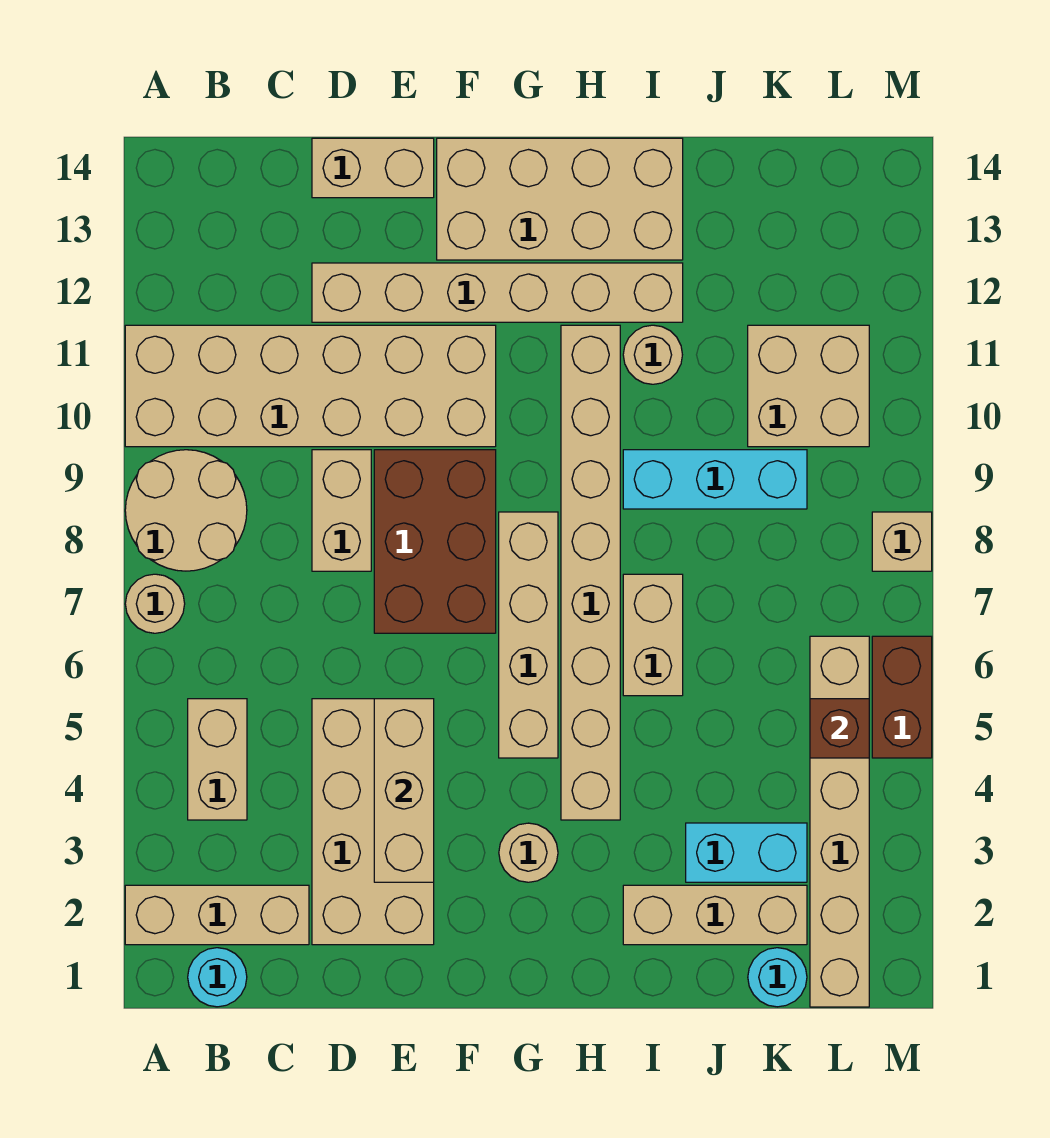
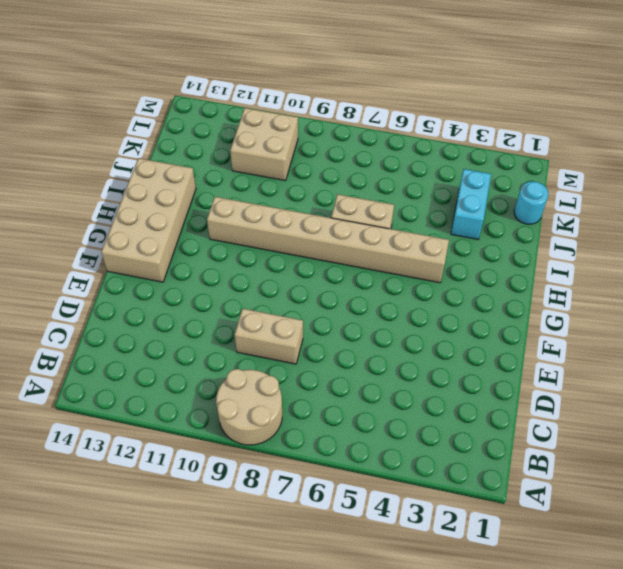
none -> tan 1x3 brick [125,885,309,945]
none -> tan 1x1 round brick [125,574,185,633]
none -> tan 2x6 brick [125,325,496,447]

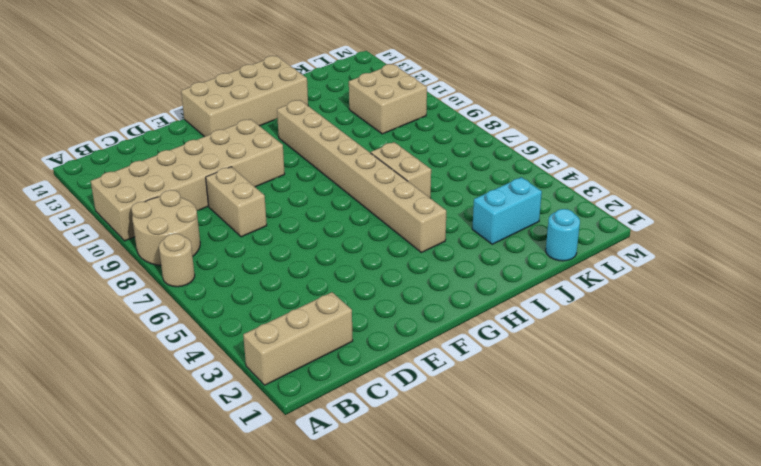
none -> cyan 1x1 round brick [188,948,247,1007]
none -> tan 1x2 brick [188,699,247,820]
none -> tan 2x4 brick [312,699,434,945]

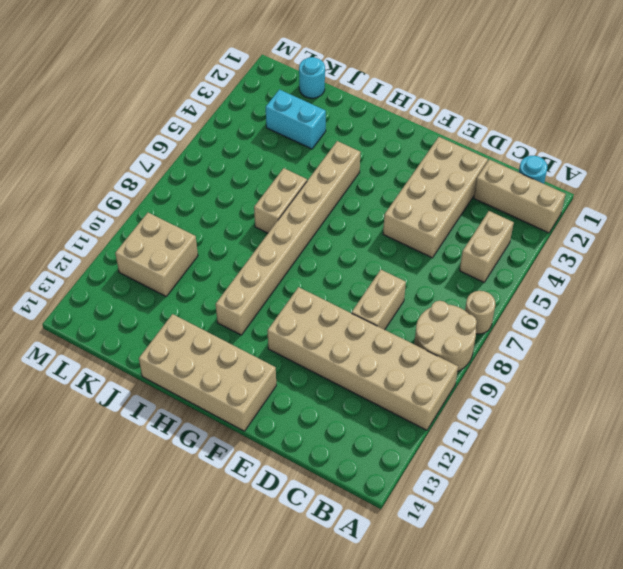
none -> tan 1x6 brick [312,263,683,322]
none -> tan 1x2 brick [312,138,434,198]
none -> brown 2x3 brick [374,450,496,633]

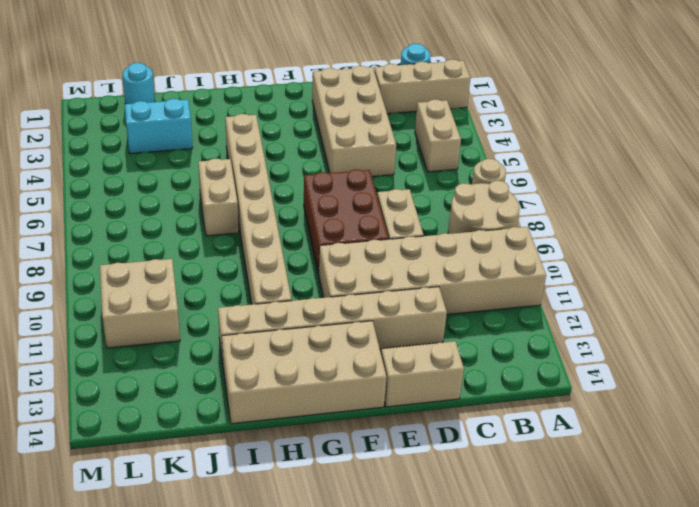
none -> tan 1x1 round brick [499,823,558,882]
none -> tan 1x4 brick [499,512,558,758]
none -> tan 1x3 brick [623,885,807,945]

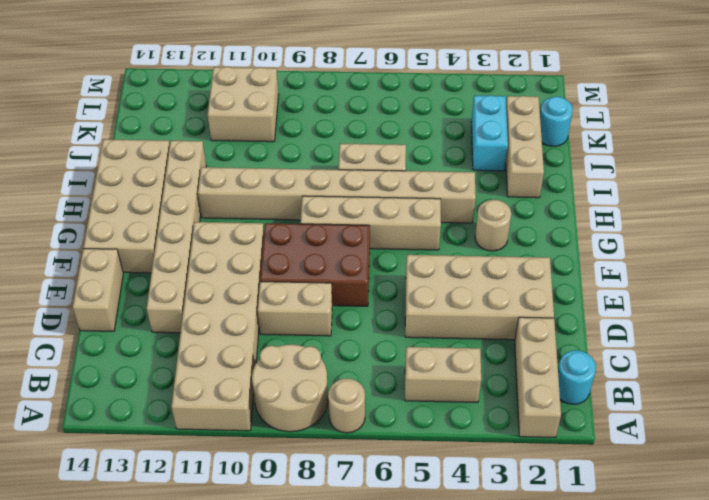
none -> cyan 1x3 brick [623,450,807,509]
none -> tan 1x1 round brick [623,325,682,384]
none -> tan 1x6 brick [810,636,869,1007]

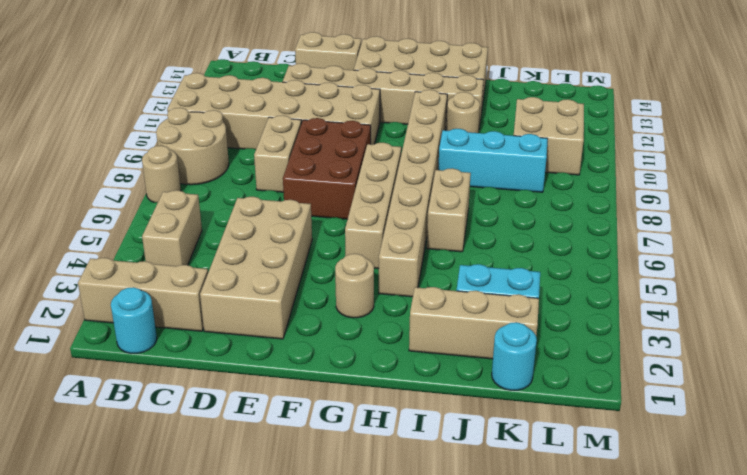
none -> tan 1x6 brick [810,636,869,1007]
none -> brown 1x2 brick [872,636,932,758]
none -> tan 1x1 brick [872,512,932,571]

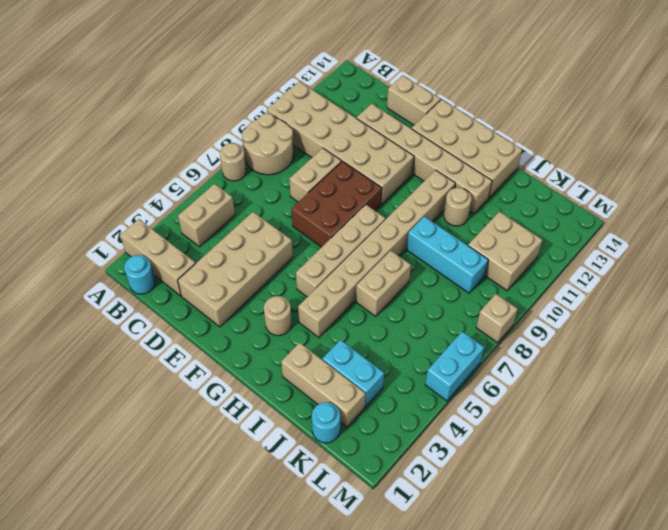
cyan 1x2 brick [425,332,484,401] -> brown 1x2 brick [872,636,932,758]
none -> tan 1x6 brick [810,636,869,1007]
none -> tan 1x3 brick [374,699,434,882]
none -> brown 1x1 brick [810,699,869,758]

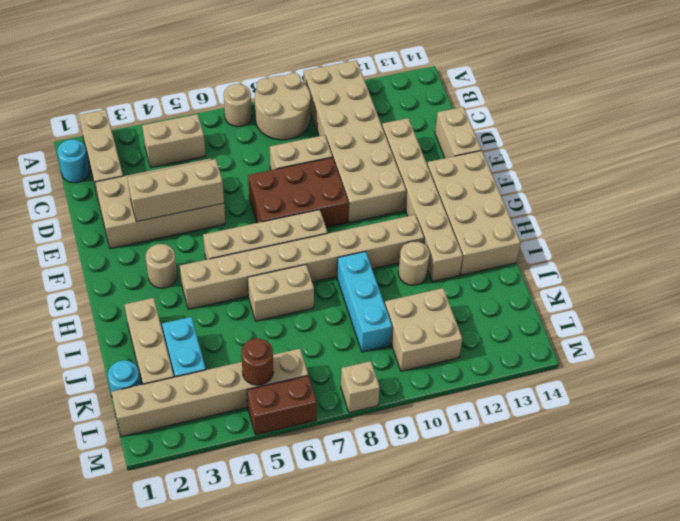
brown 1x1 round brick [241,338,273,385] -> brown 1x1 brick [810,699,869,758]

